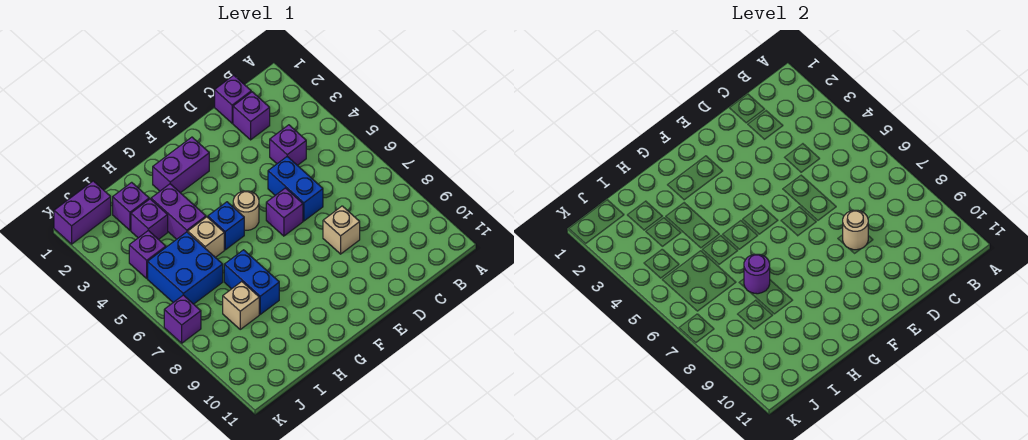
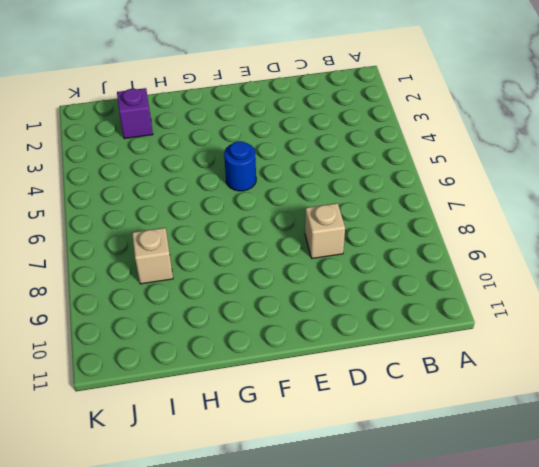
blue 1x1 round brick [224,141,256,191] -> tan 1x1 round brick [233,191,259,230]
none -> purple 1x1 brick [215,75,251,123]
none -> purple 1x1 brick [233,92,270,140]
none -> purple 1x1 brick [270,125,306,165]

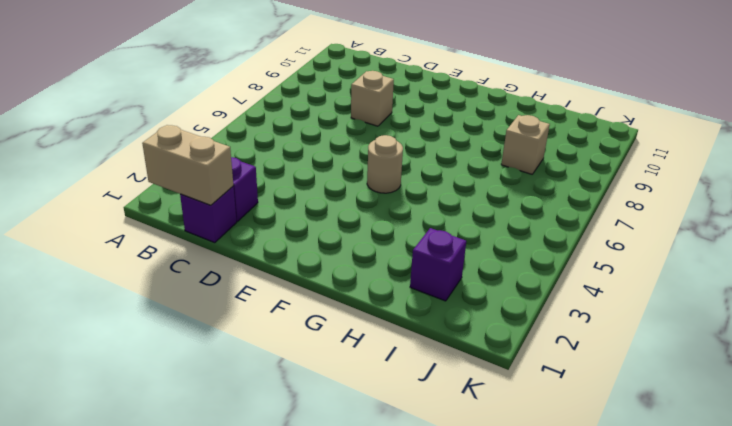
tan 1x2 brick [142,125,233,205] -> none
none -> purple 1x1 brick [270,125,306,165]
none -> blue 1x2 brick [268,157,323,221]
none -> purple 1x1 brick [266,188,303,236]

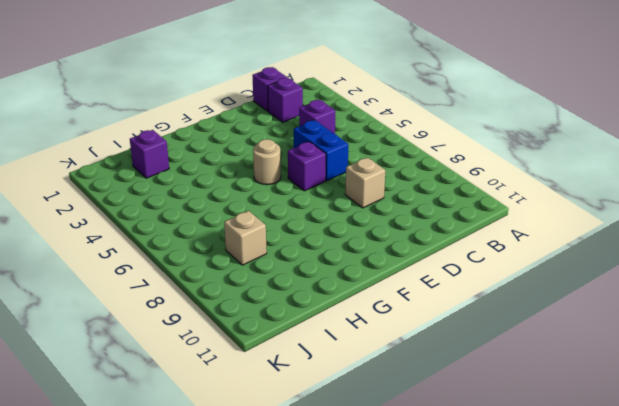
none -> purple 1x2 brick [153,137,209,193]
none -> blue 1x1 brick [208,202,244,250]
none -> purple 1x2 brick [151,184,206,239]

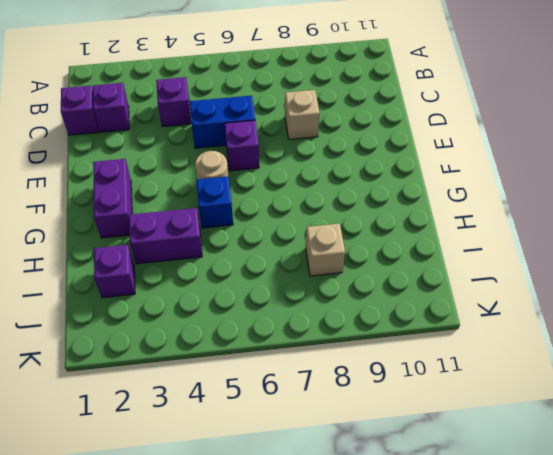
none -> tan 1x1 brick [188,217,224,257]
none -> blue 1x2 brick [224,250,279,314]
none -> purple 1x1 brick [131,199,168,239]

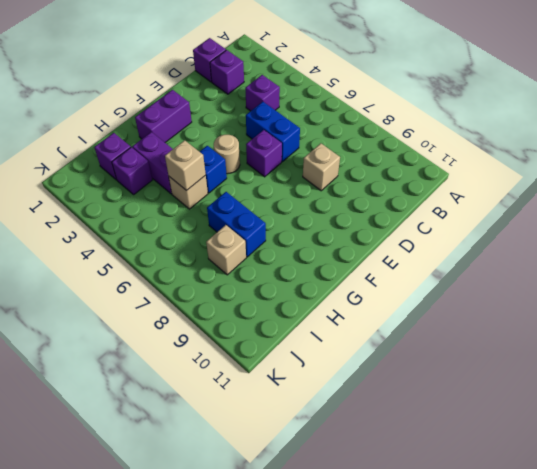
tan 1x1 brick [165,140,206,190] -> none
none -> blue 2x2 brick [148,232,223,304]
none -> purple 1x2 brick [54,181,111,244]
none -> purple 1x1 brick [129,230,166,278]

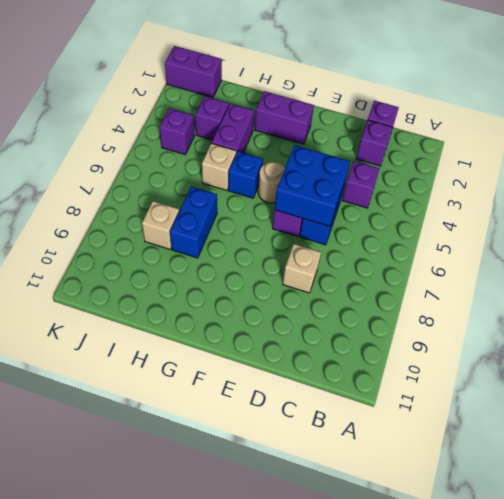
blue 2x2 brick [275,145,350,226] -> blue 2x2 brick moved to [148,232,223,304]
none -> purple 1x1 brick [113,182,149,230]
none -> purple 1x1 brick [164,295,201,343]
none -> tan 1x1 round brick [843,210,868,250]

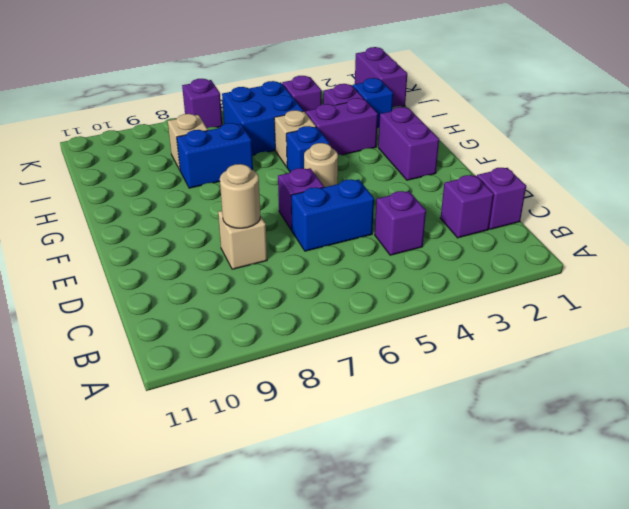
blue 1x1 brick [353,78,393,128] -> purple 1x1 brick [113,182,149,230]
none -> purple 1x1 round brick [744,254,770,294]

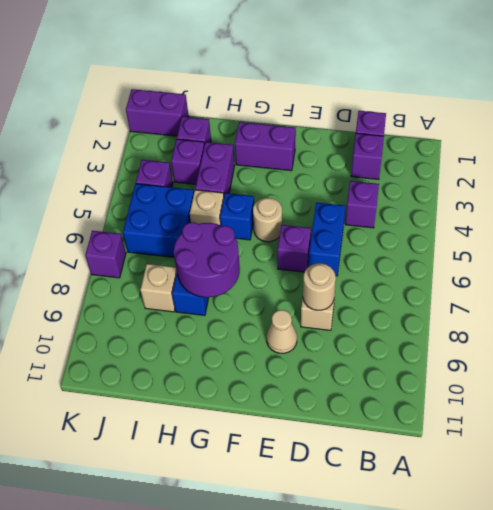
tan 1x1 cone [267,310,297,353] -> none
purple 2x2 round brick [174,222,240,297] -> purple 1x1 round brick [744,254,770,294]

